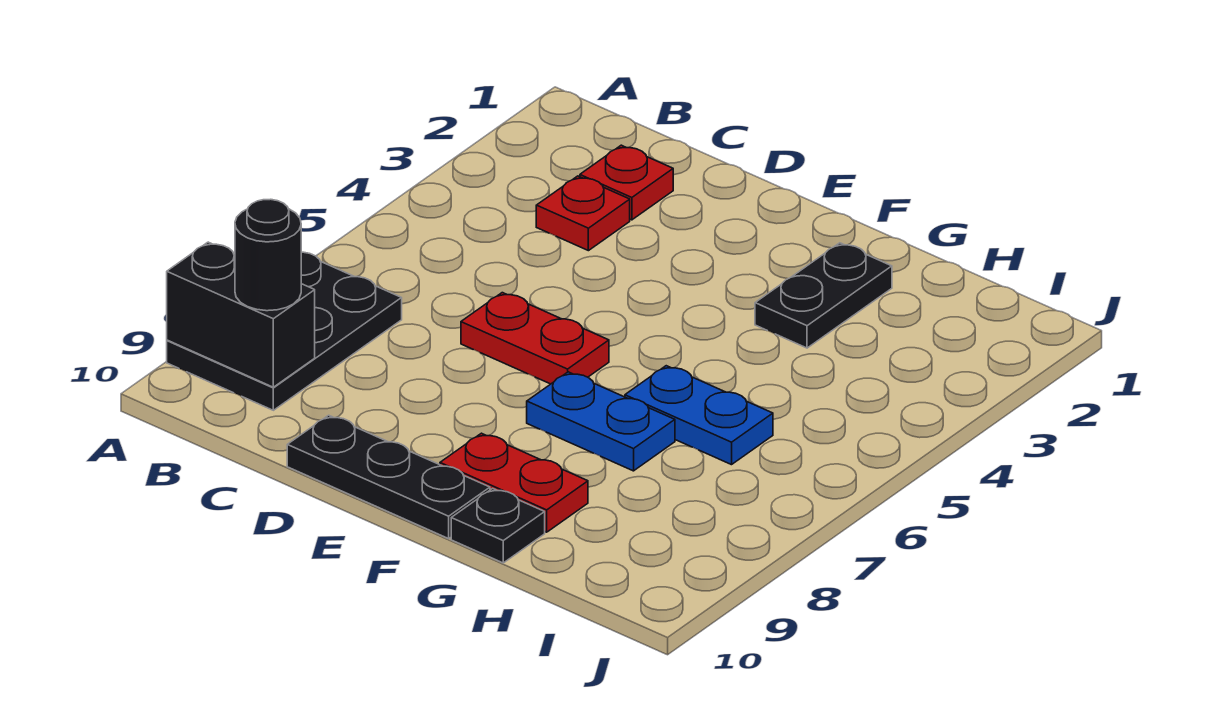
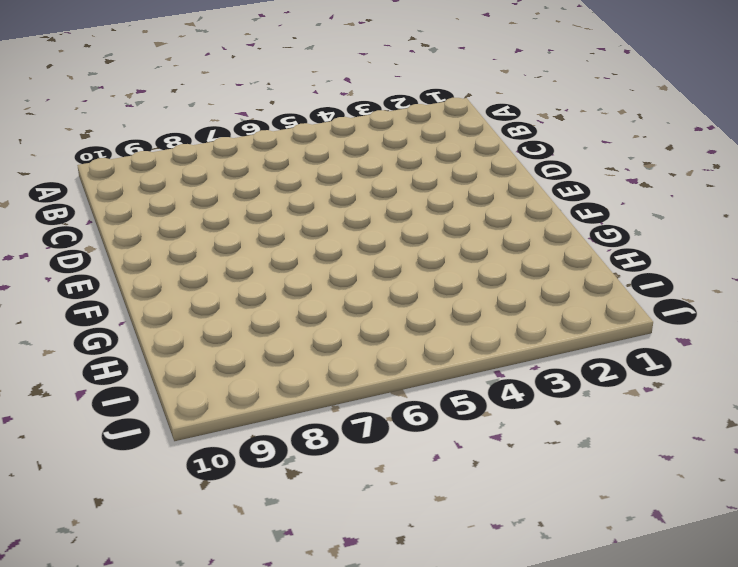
none -> black 2x3 plate [167,252,402,410]
none -> red 1x1 plate [580,145,673,220]
none -> red 1x1 plate [536,176,630,251]

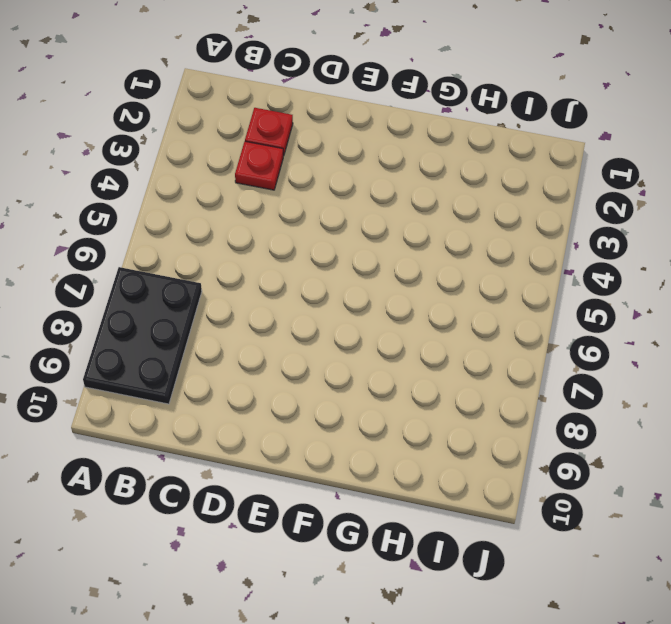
none -> red 1x2 plate [461,293,609,384]
none -> black 1x3 plate [287,415,490,539]
none -> blue 1x2 plate [527,372,675,471]

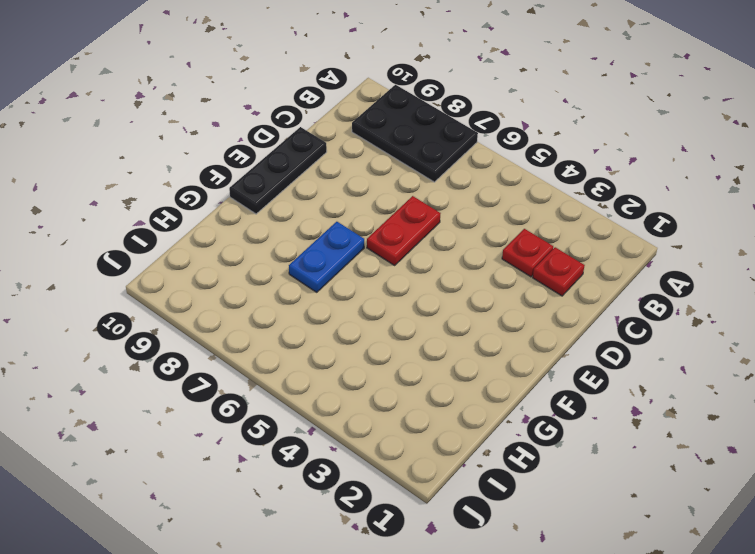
none -> red 1x2 plate [440,433,588,532]
none -> black 1x2 plate [755,243,892,348]
none -> blue 1x2 plate [625,366,773,465]

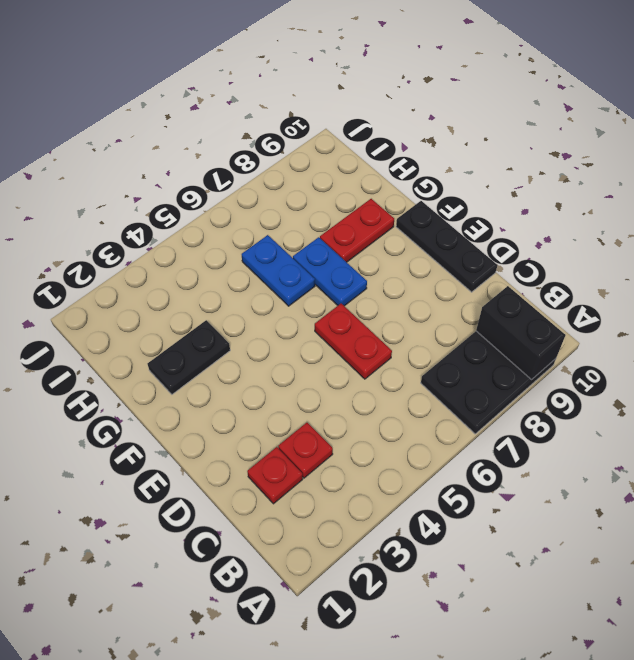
red 1x2 plate [320,199,394,262] -> red 1x2 plate turned to [440,433,588,532]
none -> black 1x1 plate [451,488,545,563]
none -> black 1x1 round brick [235,199,301,311]

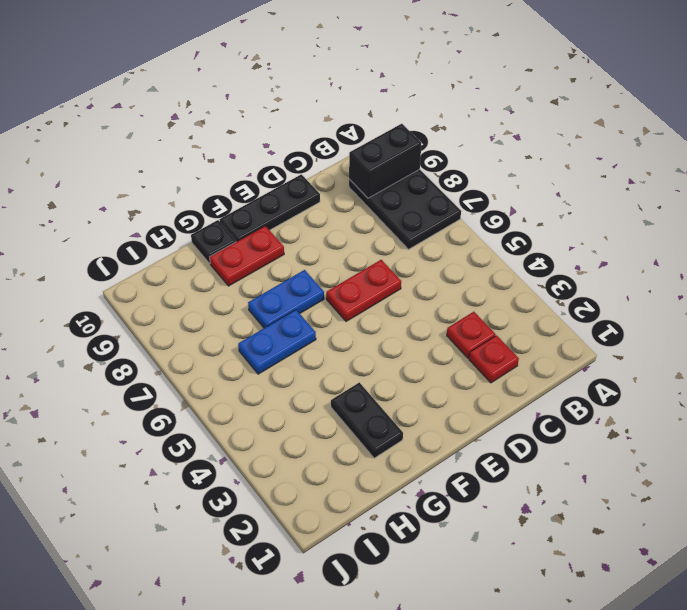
none -> black 1x1 round brick [235,199,301,311]

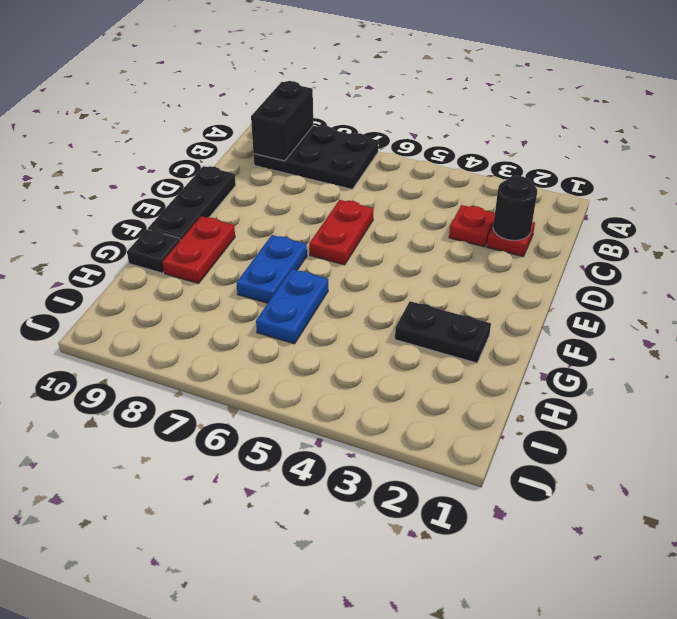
black 1x1 round brick [493,176,537,240] -> black 1x1 round brick moved to [235,199,301,311]

